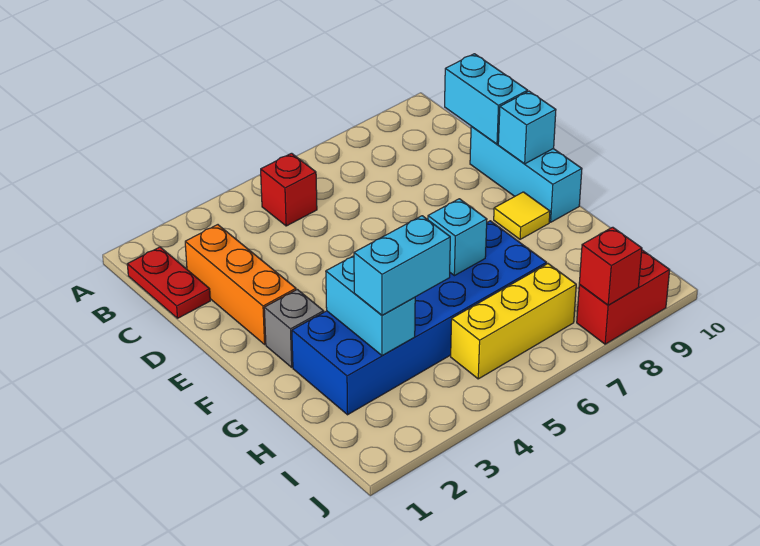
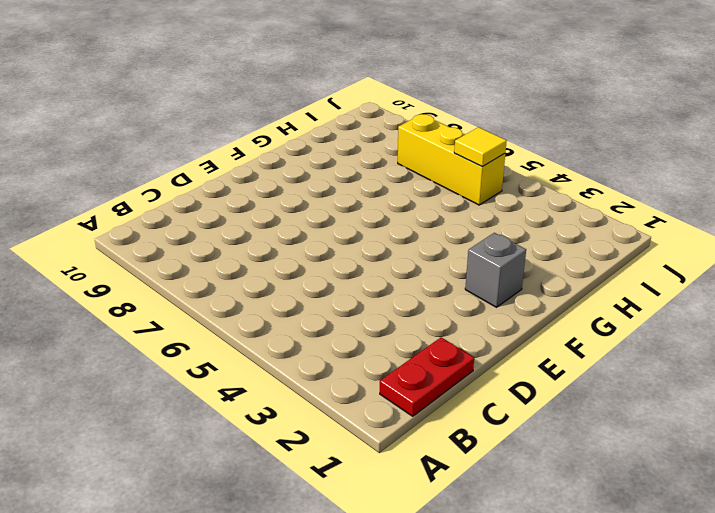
yellow 1x1 tile [454,127,507,167] -> yellow 1x1 tile moved to [494,192,550,239]
none -> red 1x1 brick [261,153,317,226]
none -> orange 1x3 brick [185,225,296,344]
none -> cyan 1x3 brick [470,126,582,222]

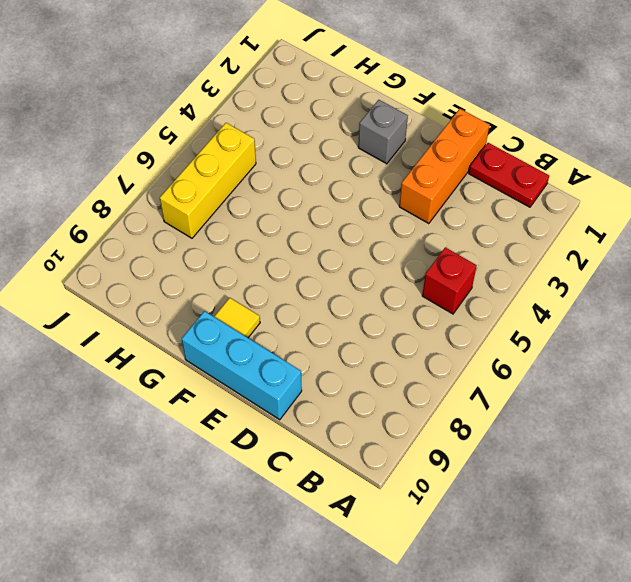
orange 1x3 brick [399,109,490,224] -> orange 1x3 brick turned to [185,225,296,344]
none -> blue 2x6 brick [292,221,547,415]
none -> red 1x2 brick [577,250,670,344]
none -> cyan 1x2 brick [445,54,528,144]

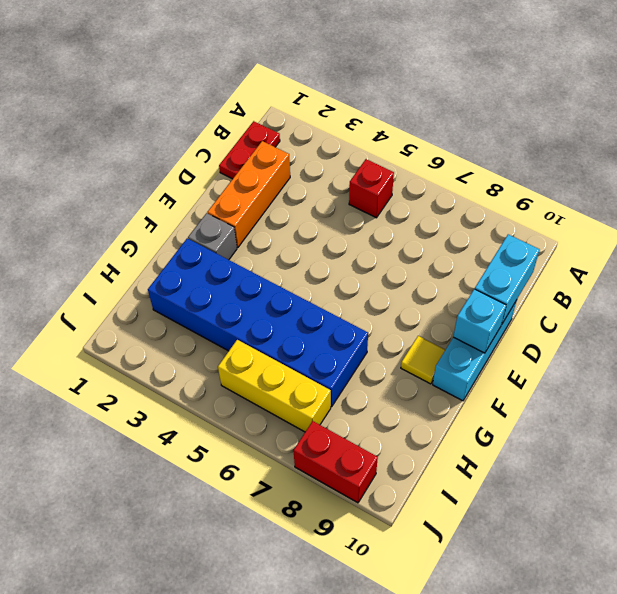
none -> cyan 1x2 brick [326,256,415,356]
none -> cyan 1x1 brick [428,199,487,276]
none -> red 1x1 brick [579,227,642,305]

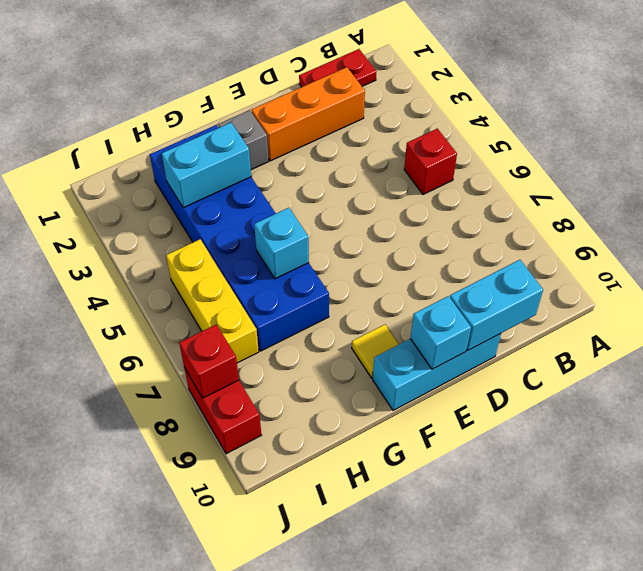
none -> cyan 1x2 brick [354,216,450,315]

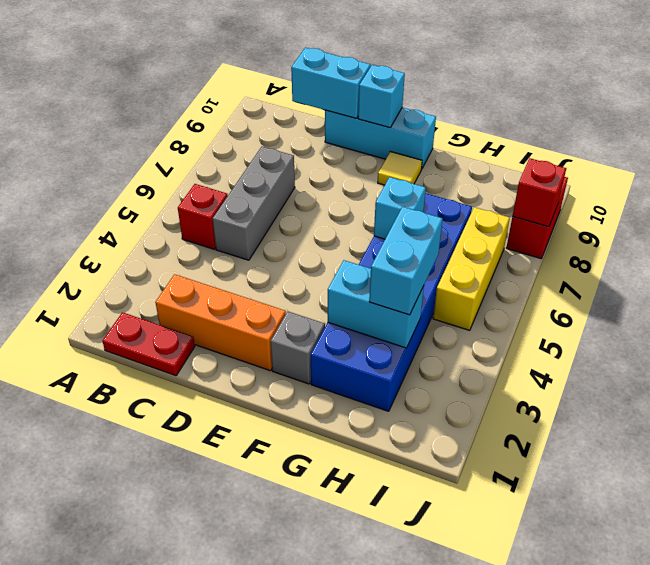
grey 1x3 brick [213,147,295,260] -> none

